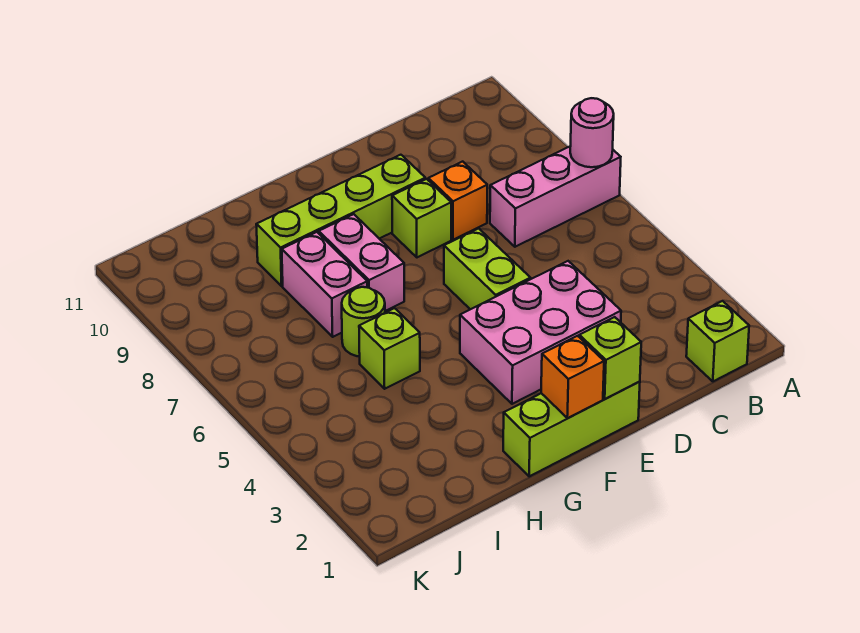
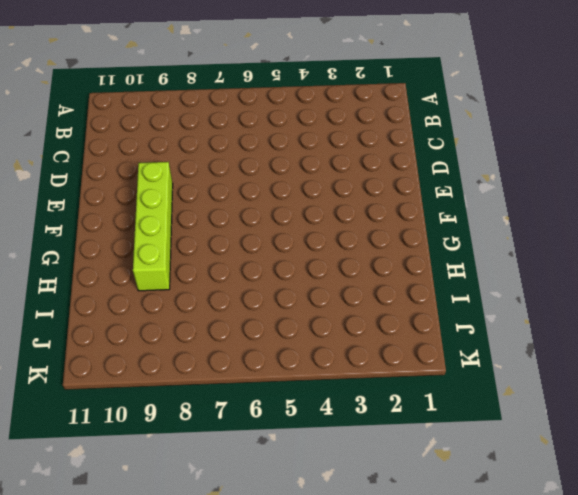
none -> pink 1x3 brick [490,146,621,247]
none -> lime 1x1 brick [686,301,749,381]
none -> pink 2x3 brick [460,261,621,404]

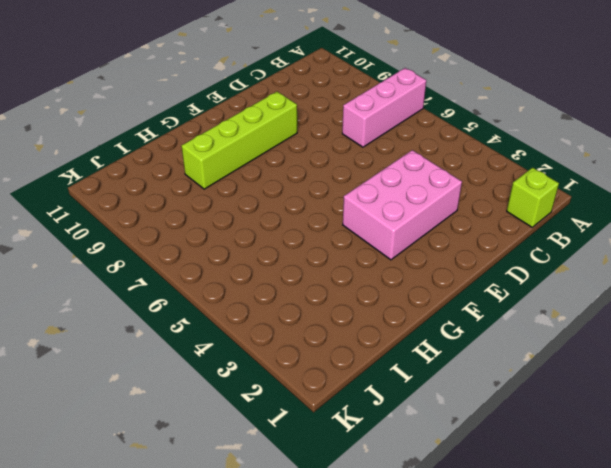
none -> orange 1x1 brick [428,162,487,240]
none -> lime 1x3 brick [503,382,640,476]
none -> lime 1x2 brick [444,228,531,309]

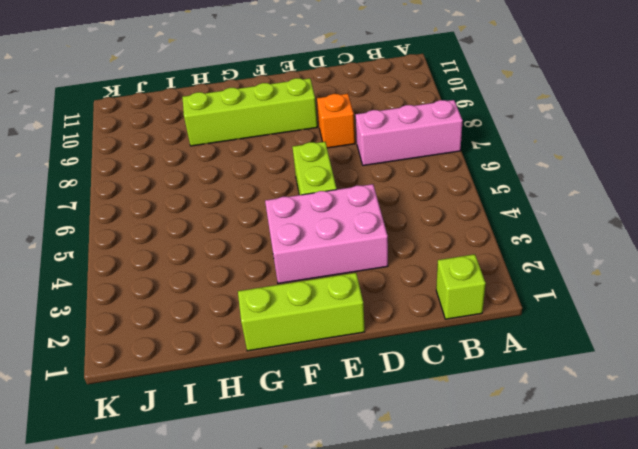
none -> lime 1x1 brick [392,179,451,257]
none -> pink 1x2 brick [319,214,404,311]
none -> lime 1x1 brick [359,308,420,389]

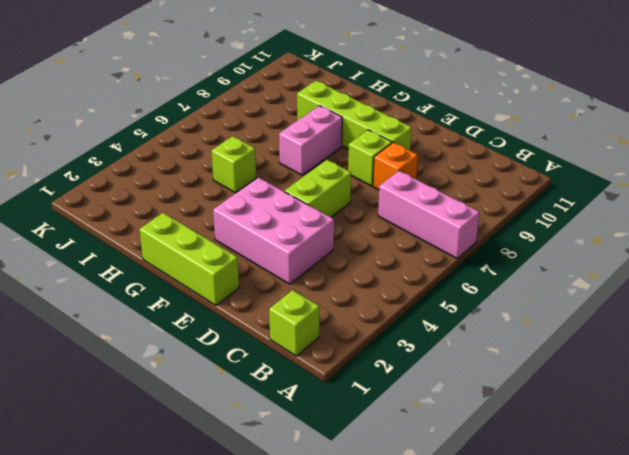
none -> lime 1x1 round brick [342,287,385,357]
none -> pink 1x2 brick [282,232,367,337]
none -> pink 1x1 round brick [570,98,614,167]

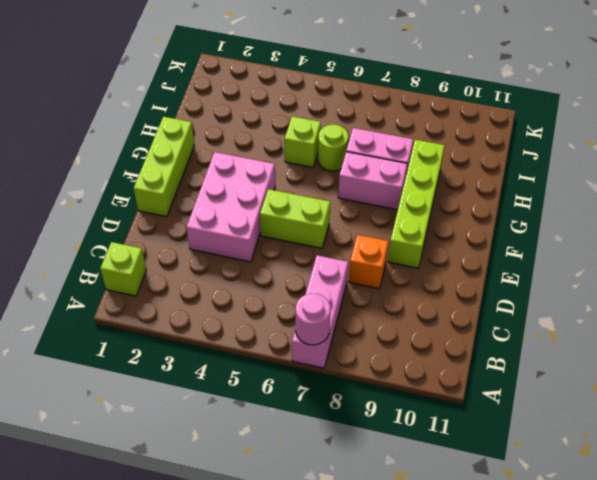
none -> lime 1x1 brick [392,179,451,257]
none -> lime 1x1 brick [579,317,641,399]
none -> orange 1x1 brick [541,336,604,418]

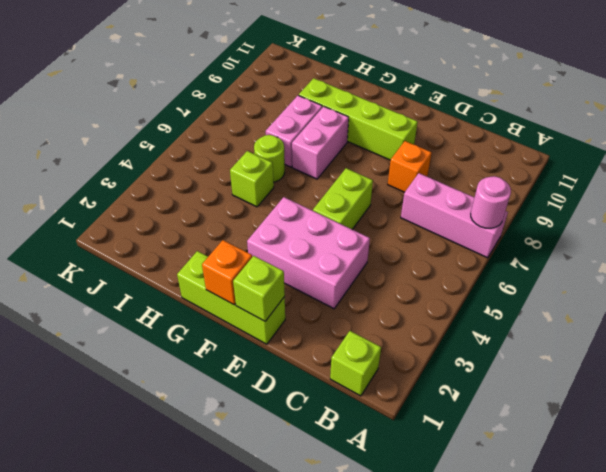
none -> lime 1x1 brick [392,179,451,257]

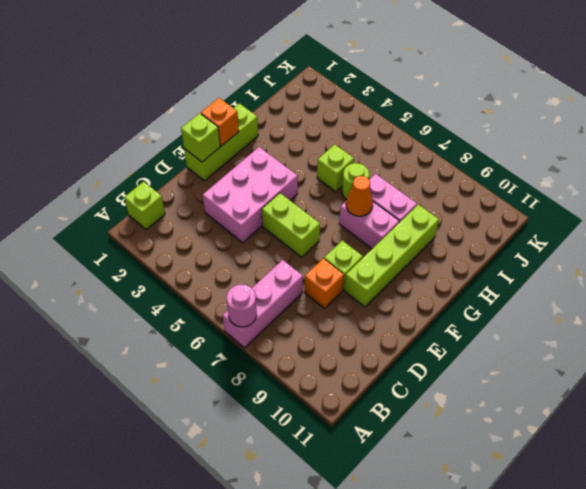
orange 1x1 cone [346,176,373,216] -> none

